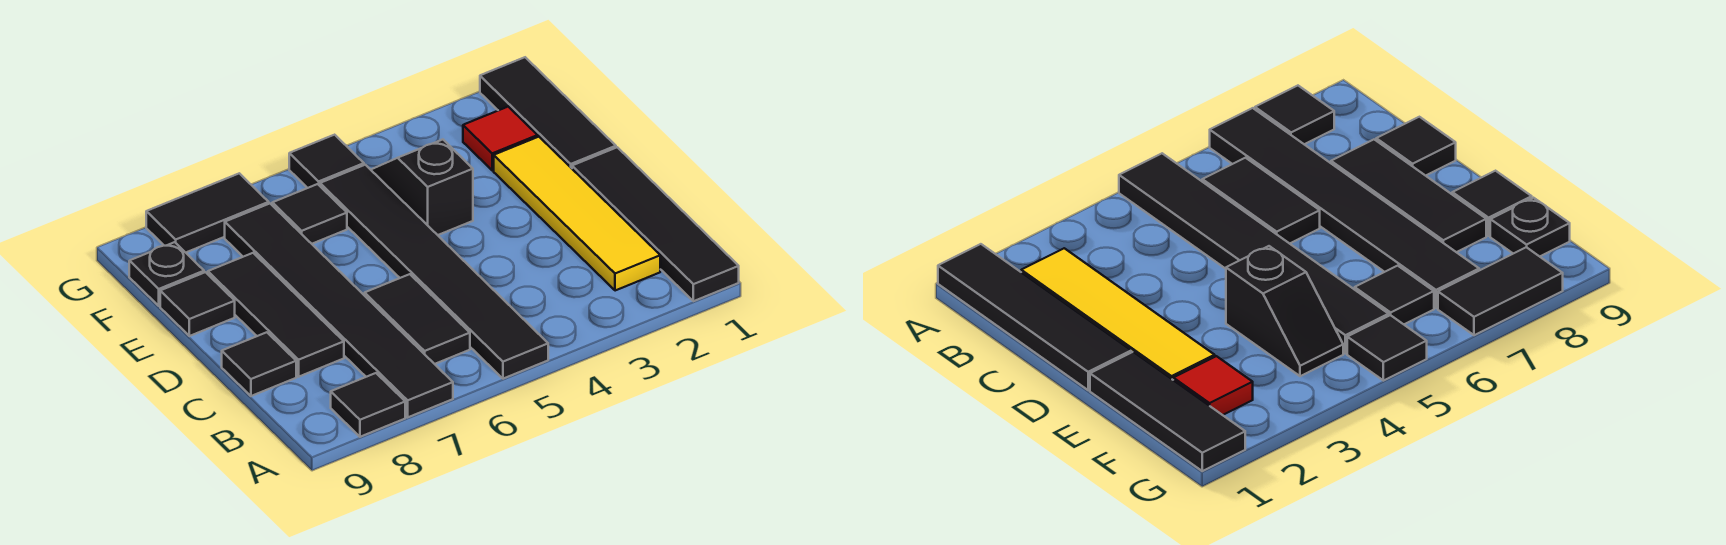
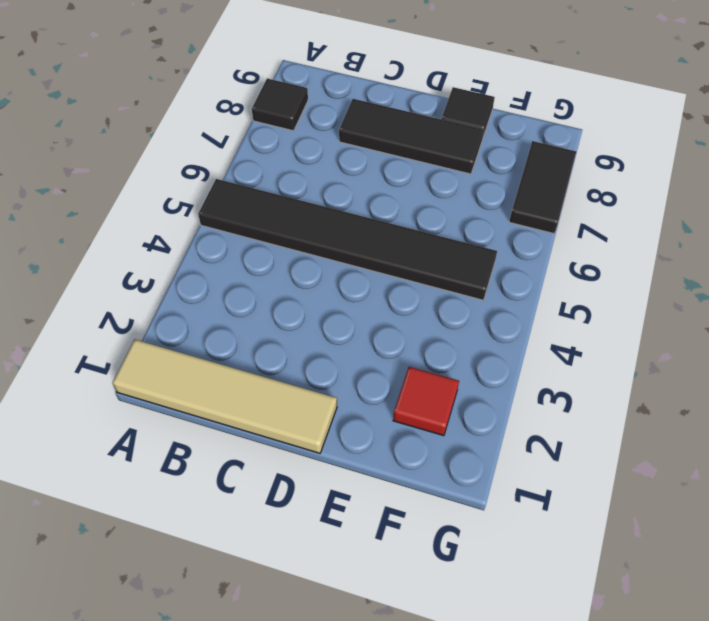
tan 1x4 tile [112,339,337,453] -> black 1x4 tile [572,147,739,301]
none -> black 1x6 tile [225,203,453,417]
none -> yellow 1x4 tile [494,137,660,291]
none -> black 1x2 tile [365,274,470,364]

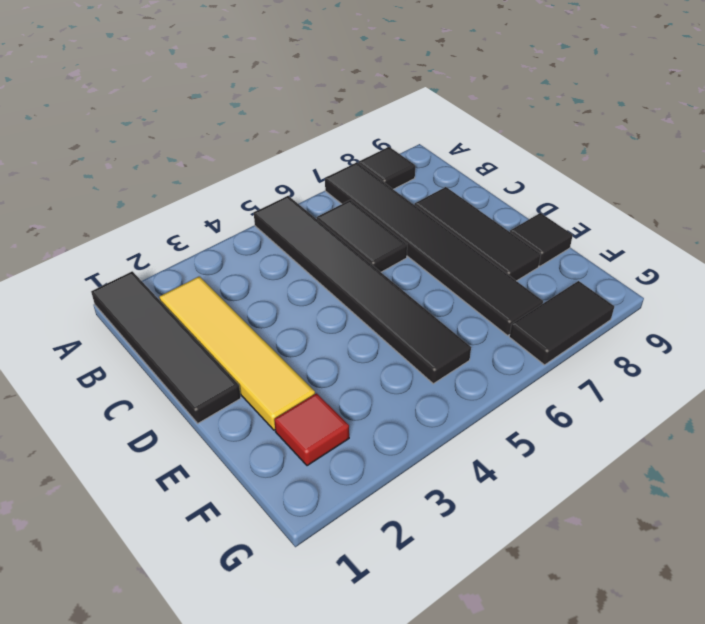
none -> black 1x1 tile [222,332,296,396]
none -> black 1x3 tile [480,57,616,168]
none -> black 1x2 slope [371,140,473,235]

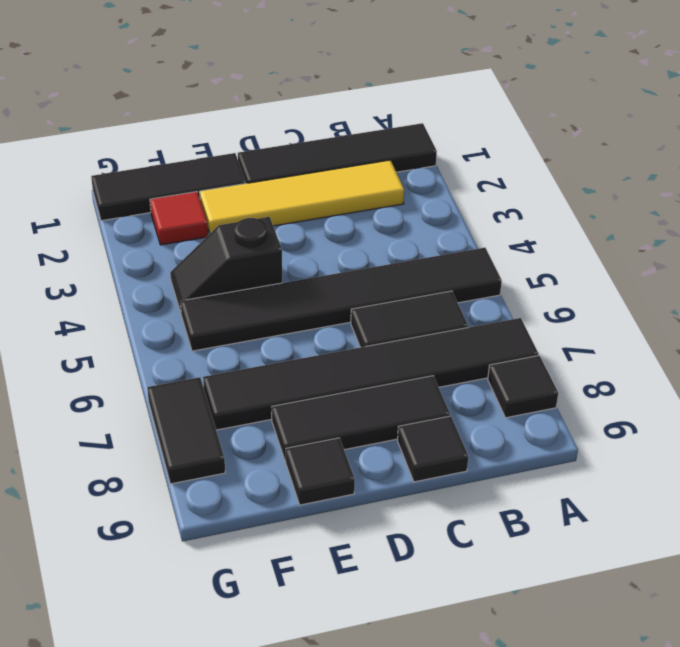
none -> black 1x1 tile [272,184,347,244]
none -> black 1x1 plate [129,242,204,306]
none -> black 1x1 tile [289,135,364,188]

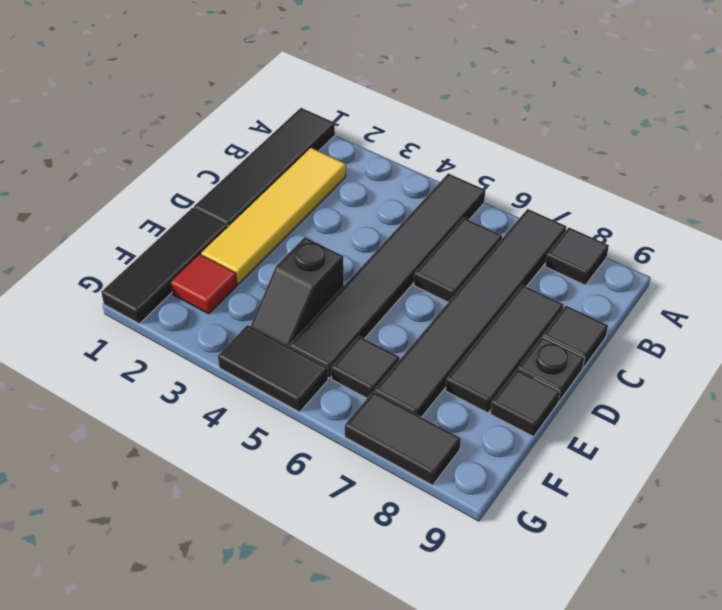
black 1x1 plate [518,337,584,402] -> black 1x1 plate moved to [129,242,204,306]
black 1x2 tile [218,325,328,412] -> black 1x1 tile [289,135,364,188]

